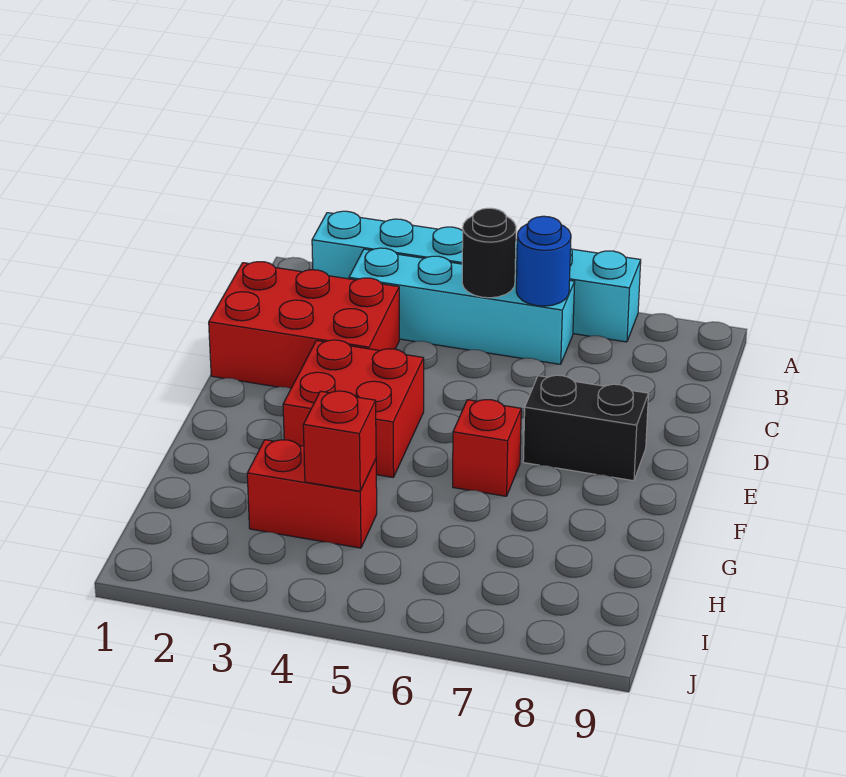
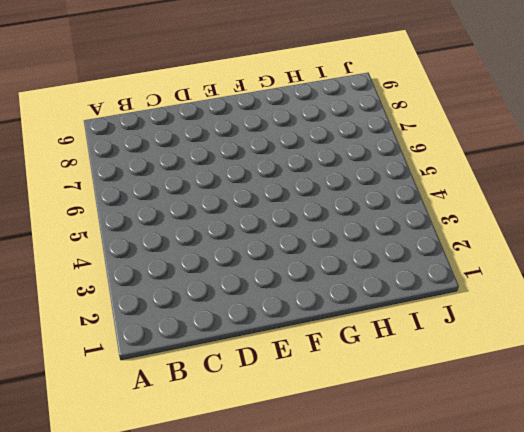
none -> cyan 1x6 brick [312,211,641,342]
none -> cyan 1x4 brick [349,248,575,364]

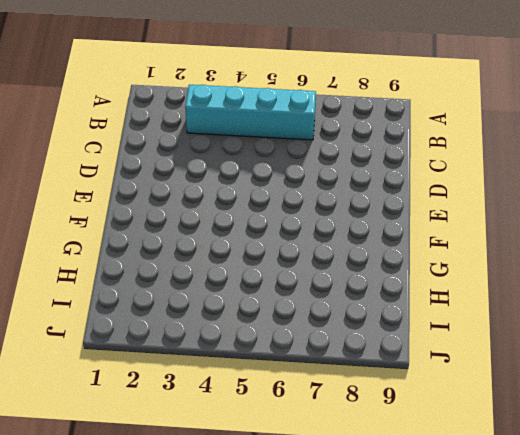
none -> cyan 1x6 brick [312,211,641,342]
none -> red 2x3 brick [209,262,399,388]

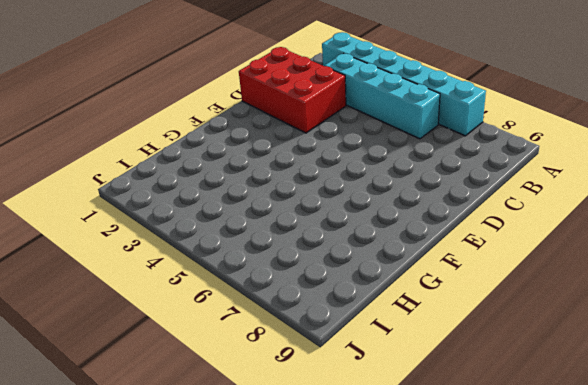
none -> red 2x2 brick [283,340,424,477]
none -> black 1x2 brick [523,375,648,481]

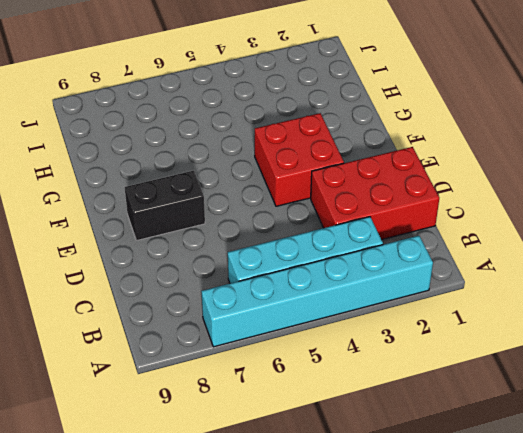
none -> red 1x1 brick [453,400,521,496]
none -> red 1x2 brick [247,440,377,548]

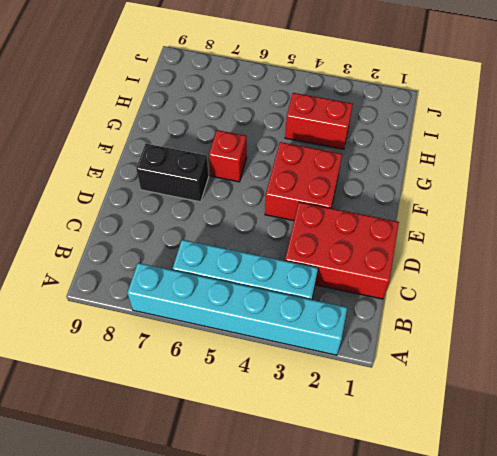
none -> black 1x1 round brick [462,208,516,298]
none -> blue 1x1 round brick [516,216,571,306]

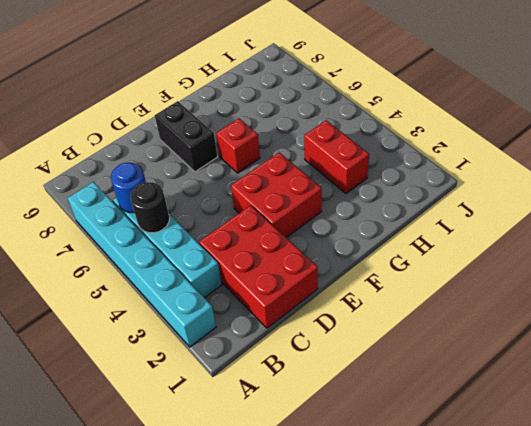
none -> red 1x1 brick [303,391,376,491]

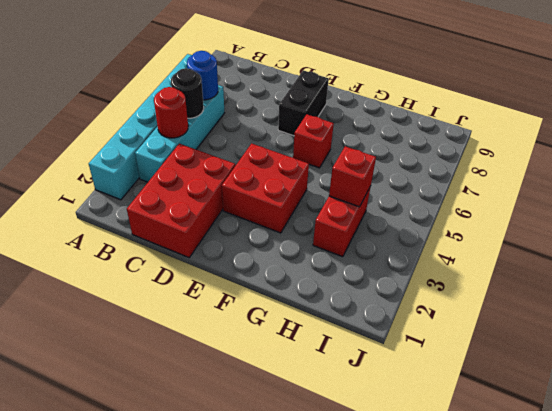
red 1x1 round brick [154,87,188,138] -> none

